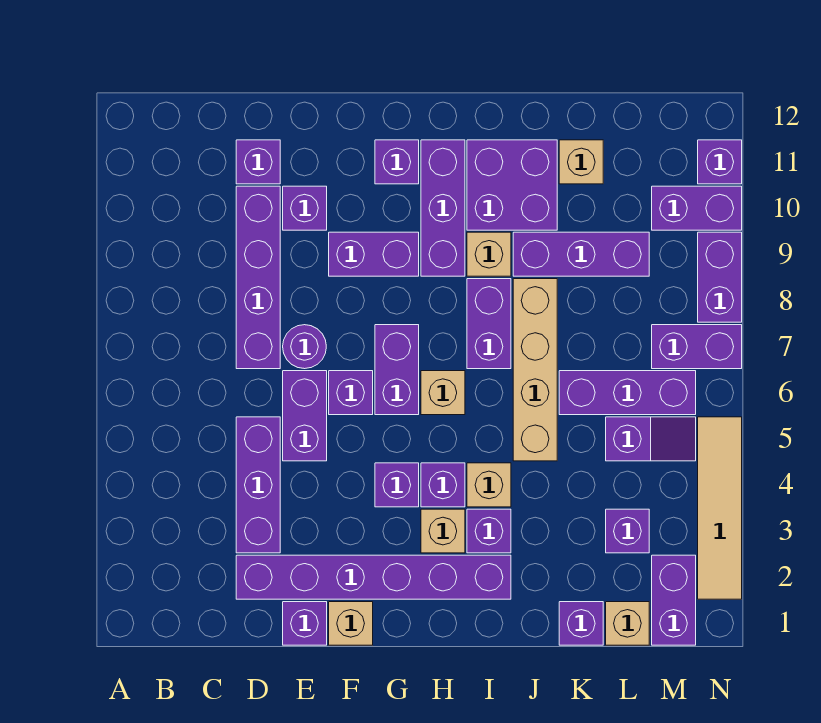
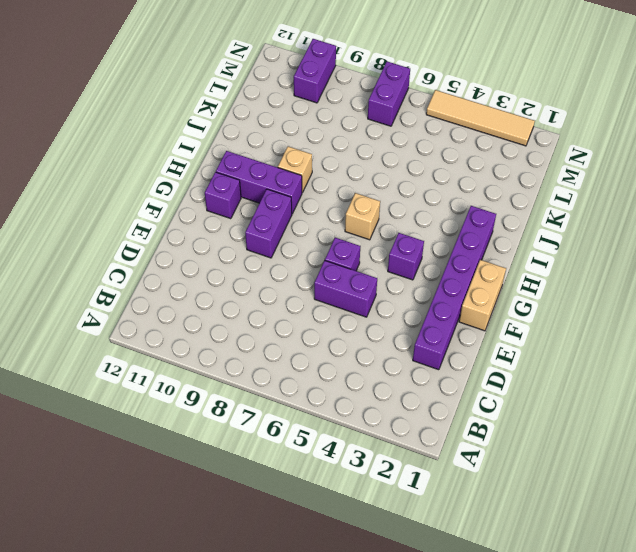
tan 1x2 brick [459,260,506,331] -> tan 1x1 brick [329,602,373,645]
none -> purple 1x3 brick [236,417,280,553]
none -> purple 1x4 brick [236,186,280,369]
none -> purple 1x1 brick [236,140,280,184]
none -> purple 1x1 brick [283,602,327,645]

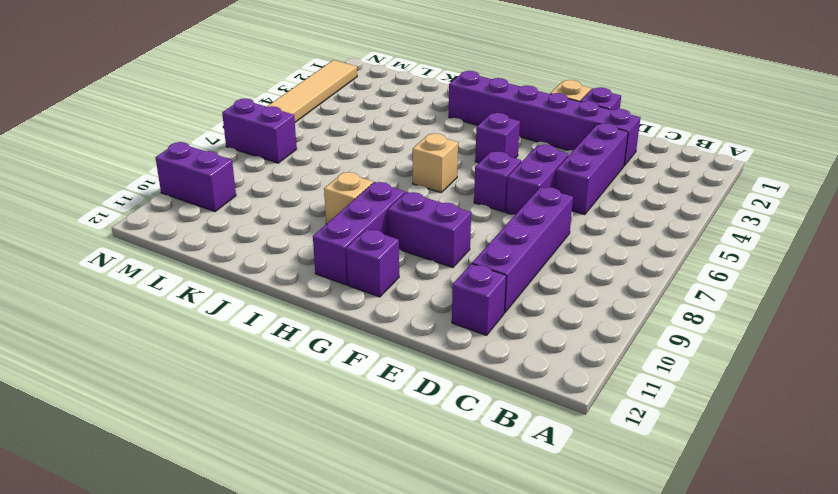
none -> purple 1x1 round brick [283,325,326,369]
none -> purple 1x1 brick [283,186,327,230]
none -> purple 1x2 brick [375,325,419,415]
none -> tan 1x1 brick [421,509,465,553]

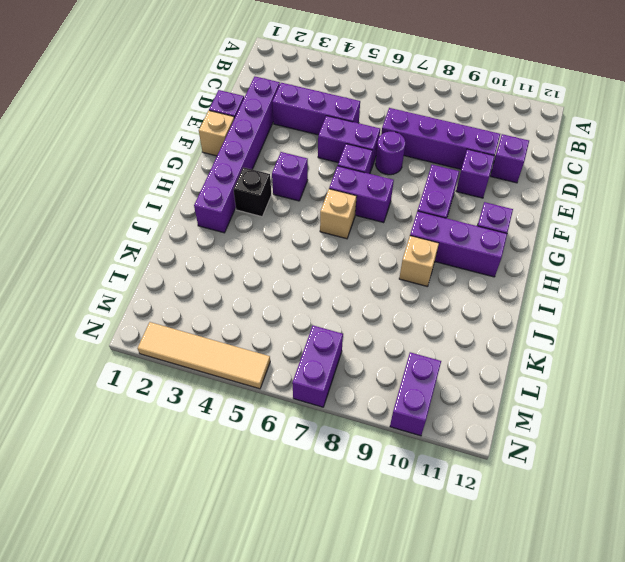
black 1x1 brick [233,167,271,217] -> tan 1x1 brick [421,509,465,553]
none -> purple 1x1 brick [421,463,465,507]
none -> purple 1x1 brick [467,509,511,553]
none -> tan 1x1 brick [467,463,511,507]
none -> purple 1x2 brick [467,279,511,369]

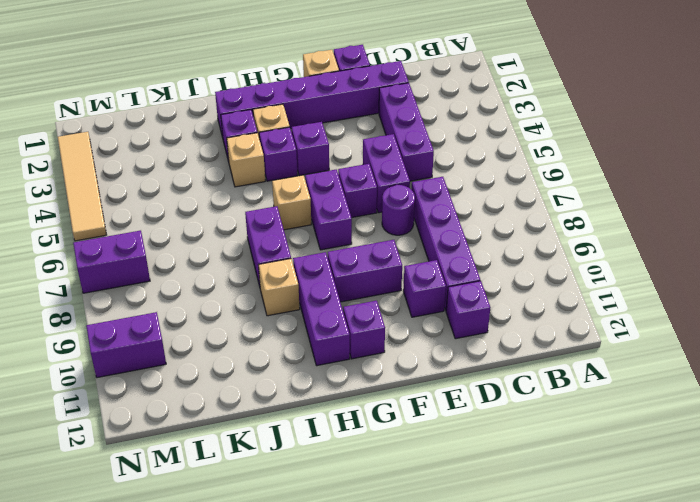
none -> purple 2x2 brick [467,140,557,230]
none -> tan 1x4 brick [513,279,557,461]
none -> purple 1x3 brick [513,232,649,276]
none -> purple 1x1 brick [559,602,603,645]

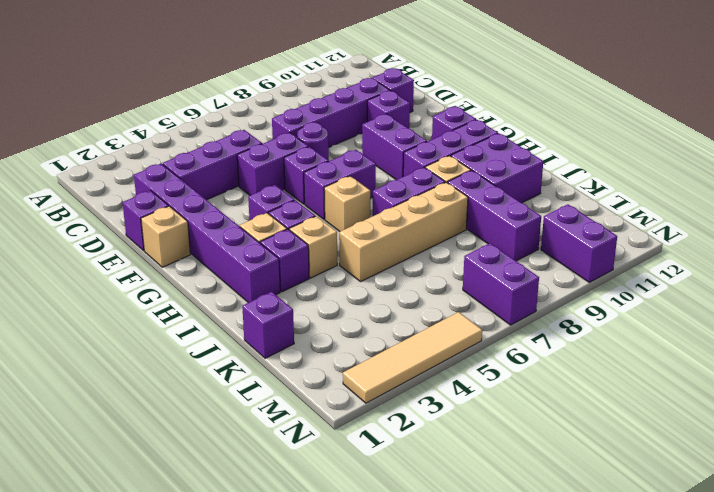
none -> purple 1x3 brick [559,371,696,415]
none -> tan 1x1 brick [559,140,603,184]
none -> tan 1x1 brick [606,602,649,645]
none -> purple 1x1 brick [606,509,649,553]

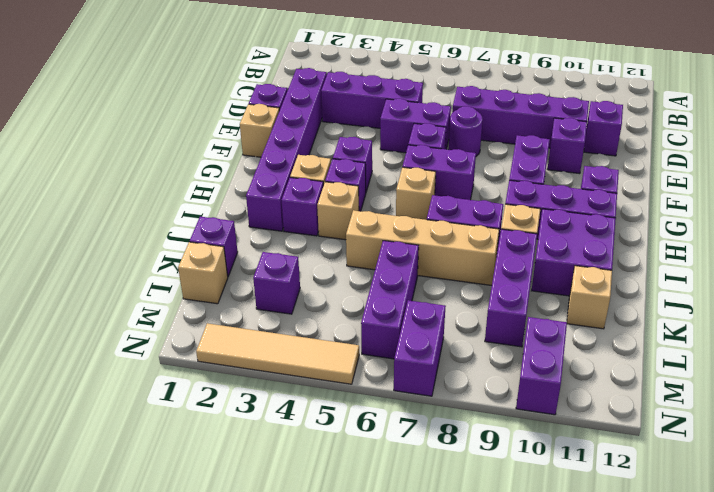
none -> purple 1x2 slope [606,417,696,461]
none -> purple 1x2 brick [652,555,696,645]
none -> purple 1x2 brick [698,232,742,322]
none -> purple 1x1 brick [698,140,742,184]

